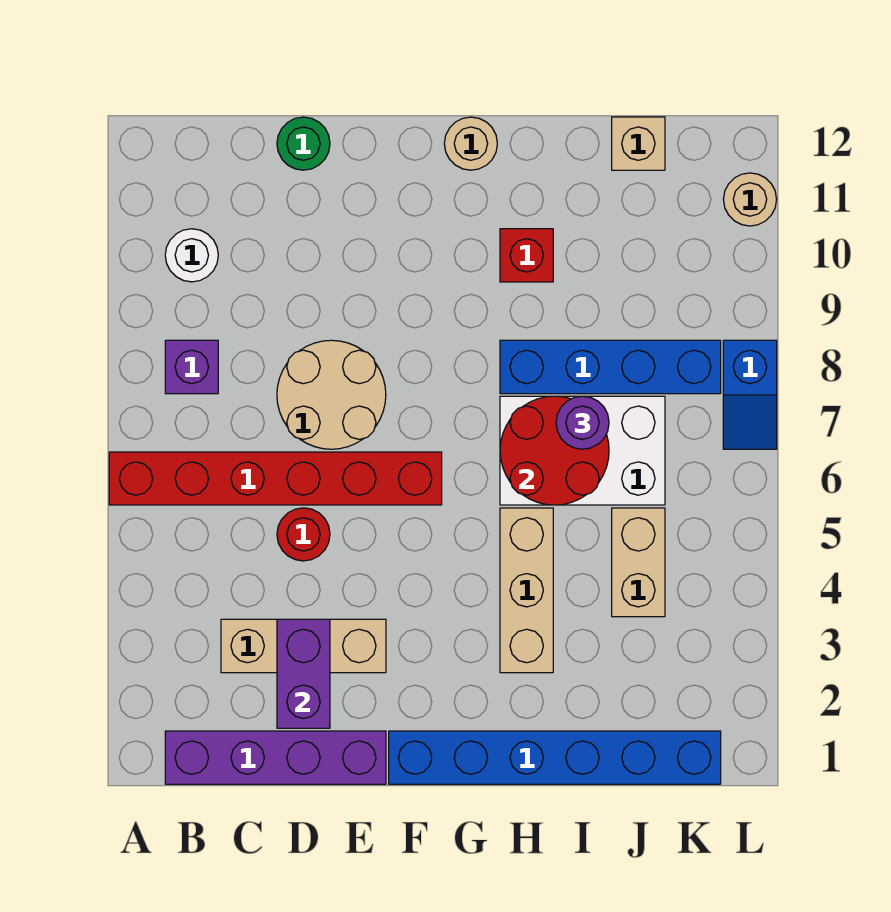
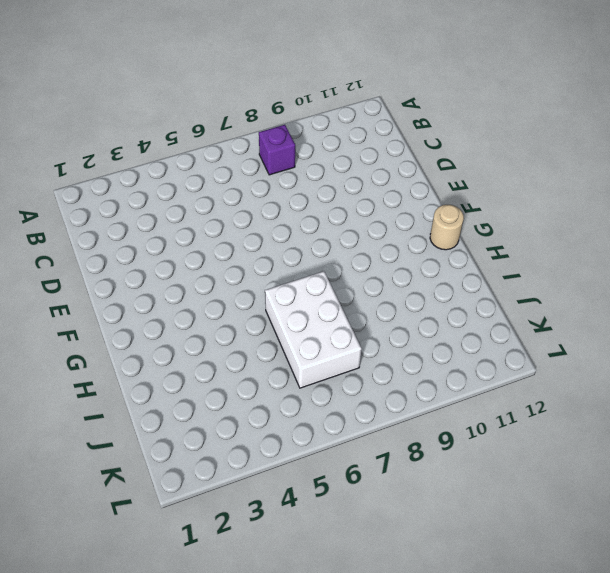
none -> red 1x6 brick [109,452,442,505]
none -> purple 1x4 brick [165,731,386,784]
none -> white 1x1 round brick [165,229,218,282]

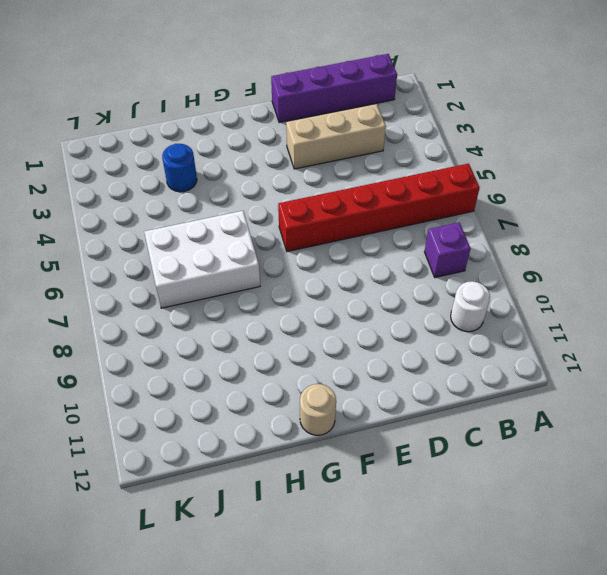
blue 1x1 round brick [162,144,197,192] -> none
none -> red 1x1 round brick [277,508,330,561]
none -> tan 2x2 round brick [277,340,386,449]
none -> green 1x1 round brick [277,117,330,170]

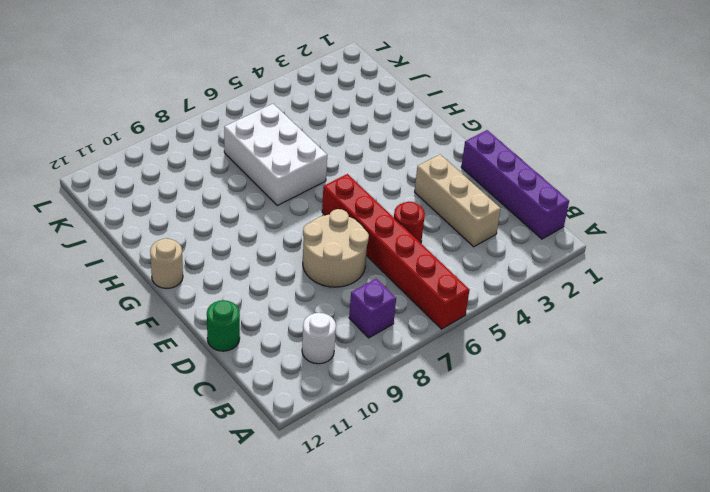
none -> blue 1x6 brick [389,731,721,784]
none -> tan 1x3 brick [500,508,553,673]
none -> blue 1x4 brick [500,340,721,394]

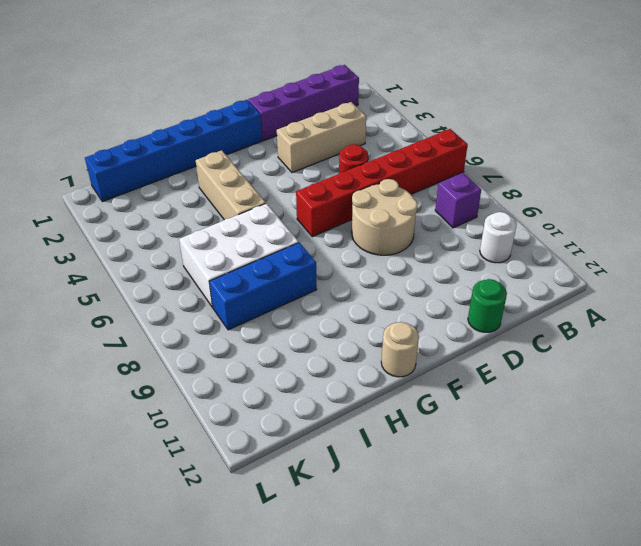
blue 1x3 brick [209,243,317,330] -> blue 1x4 brick [500,340,721,394]
none -> red 1x1 brick [500,229,553,282]
none -> tan 1x2 brick [612,508,665,617]
none -> tan 1x1 brick [612,117,665,170]

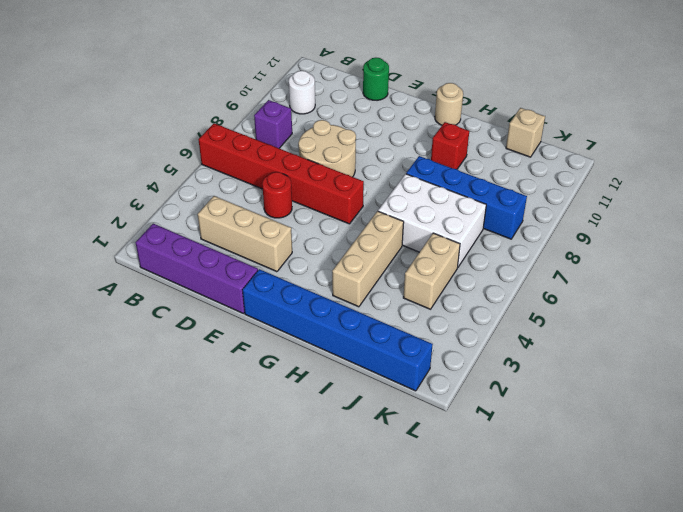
none -> blue 1x2 slope [723,340,777,449]
none -> tan 1x1 round brick [723,173,777,226]
none -> purple 1x2 brick [277,619,330,728]

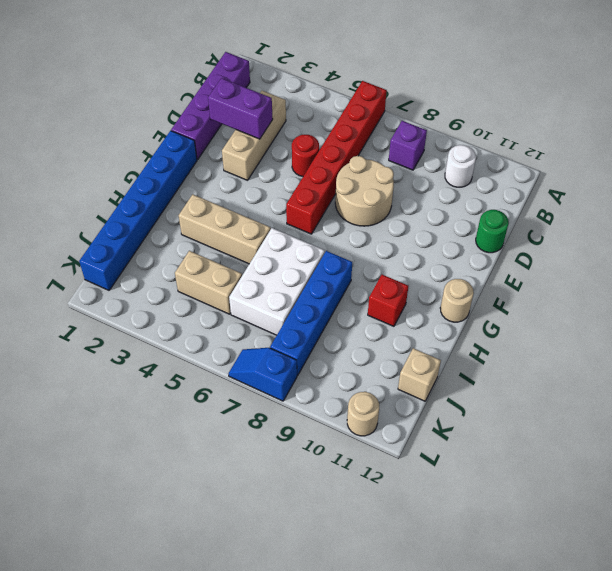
none -> red 2x2 round brick [500,396,609,505]
none -> purple 1x1 round brick [556,396,609,449]

